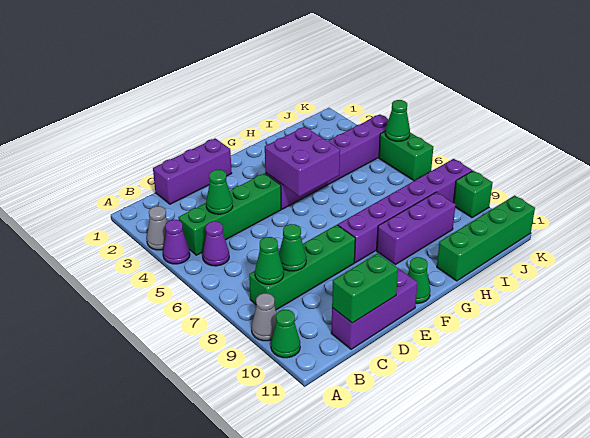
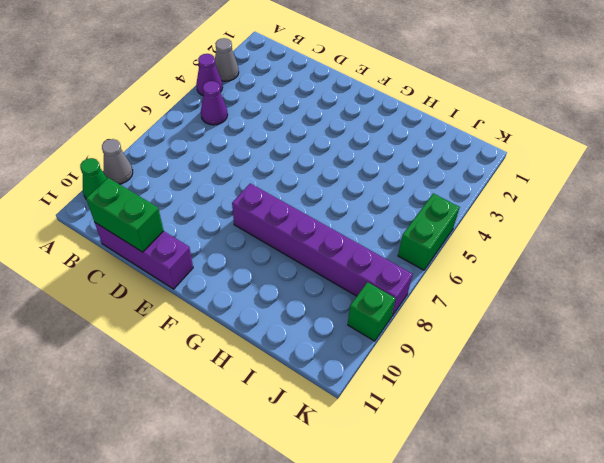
none -> green 1x4 brick [178,173,281,255]
none -> green 1x4 brick [249,225,355,310]
none -> purple 1x3 brick [153,138,232,204]

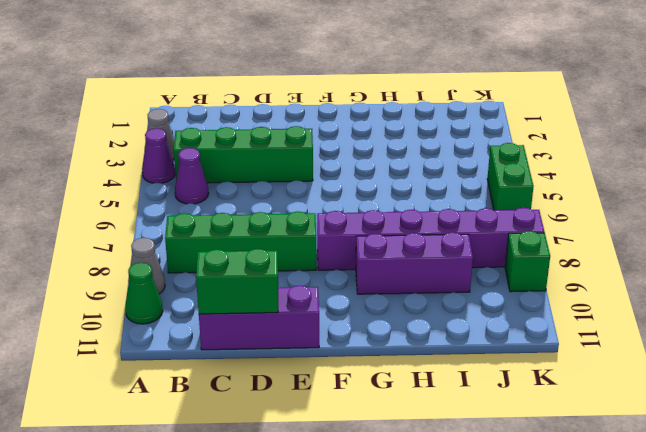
none -> purple 1x3 brick [153,138,232,204]
none -> purple 1x6 brick [265,114,389,209]
none -> green 1x1 cone [407,257,430,303]

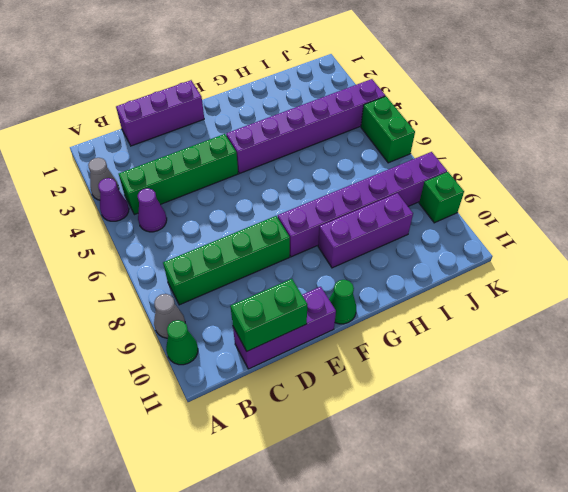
none -> green 1x4 brick [437,196,535,281]
none -> green 1x1 cone [255,237,284,284]
none -> green 1x1 cone [206,170,233,214]

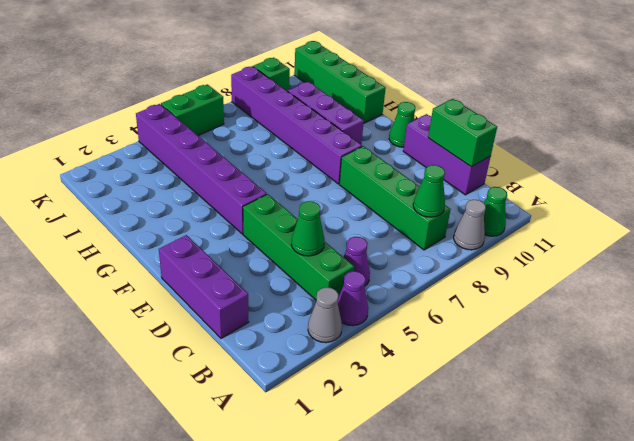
none -> green 1x1 cone [279,224,306,271]
none -> purple 2x2 brick [265,127,340,196]
none -> green 1x1 cone [385,100,410,141]

